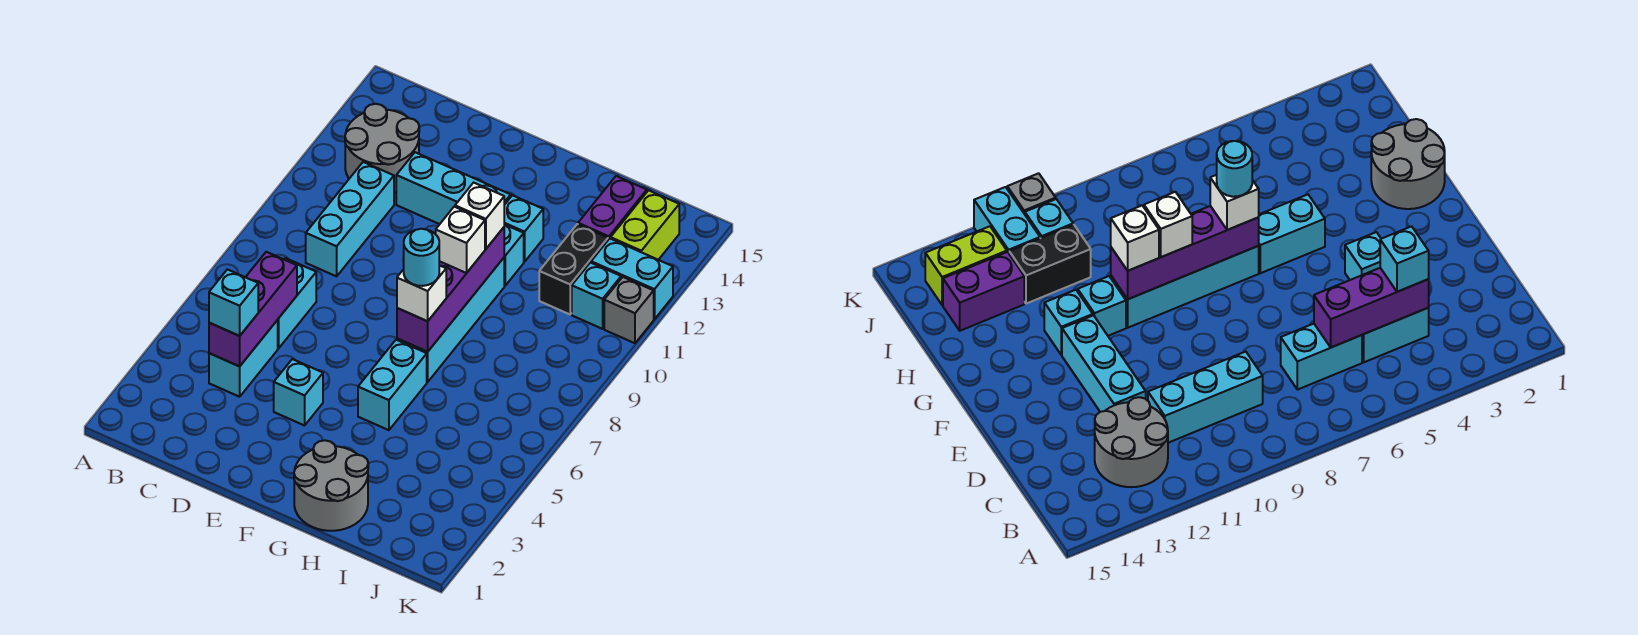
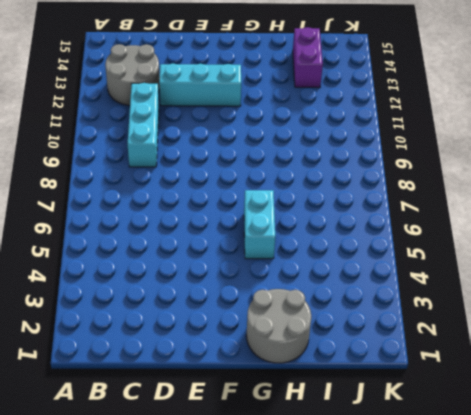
none -> cyan 1x2 brick [209,320,278,397]
none -> cyan 1x2 brick [278,258,316,349]
none -> cyan 1x1 brick [274,359,323,425]

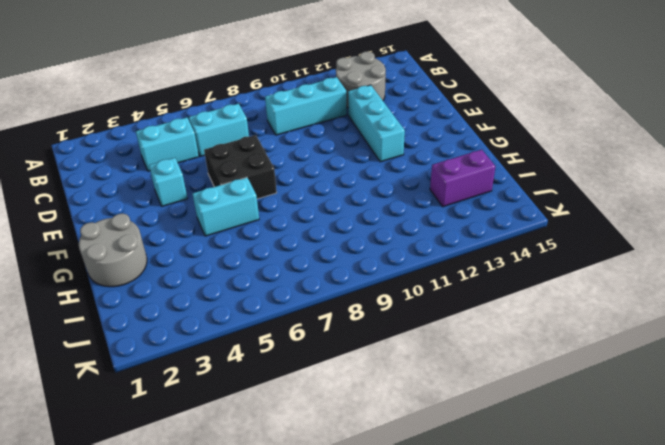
black 2x2 brick [204,135,277,199] -> none
none -> cyan 1x4 brick [397,258,504,382]
none -> cyan 1x1 brick [504,224,524,286]
none -> cyan 1x1 brick [504,195,543,262]

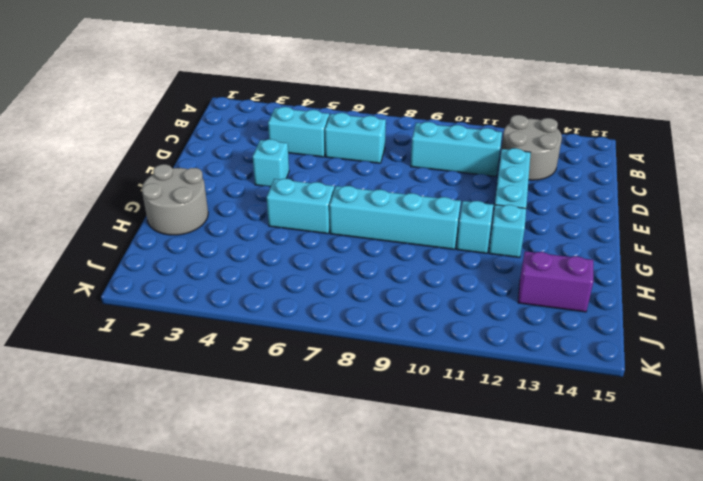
none -> black 1x2 brick [539,224,608,314]
none -> cyan 1x1 brick [572,262,621,329]
none -> cyan 1x2 brick [591,239,673,319]

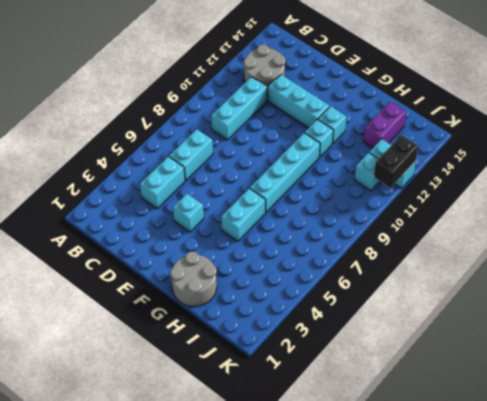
black 1x2 brick [374,135,418,188] -> black 1x2 brick moved to [539,224,608,314]
none -> lime 1x2 brick [611,190,679,260]
none -> grey 1x1 brick [604,277,654,343]
none -> purple 1x3 brick [209,252,297,366]

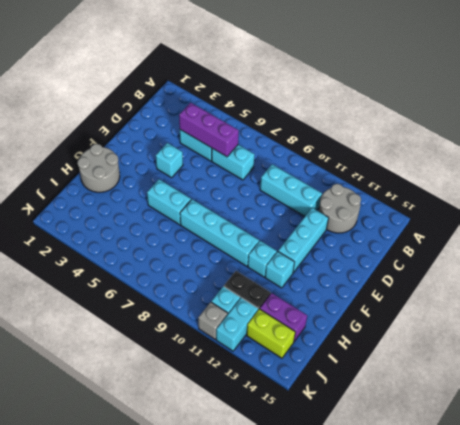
none -> purple 1x4 brick [397,227,504,352]
none -> cyan 1x1 brick [209,269,258,336]
none -> white 1x1 brick [397,265,446,321]

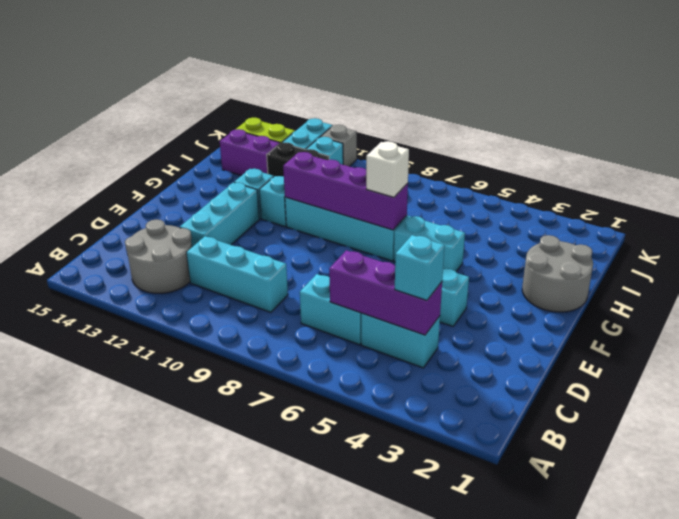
none -> white 1x1 brick [436,207,485,273]
none -> white 1x1 brick [455,183,504,249]
none -> cyan 1x1 round brick [404,229,439,286]

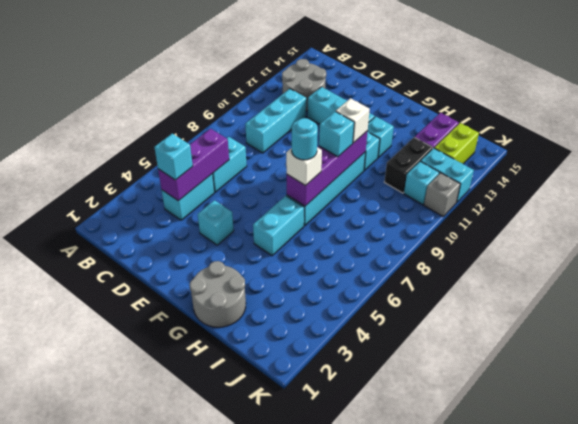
cyan 1x1 brick [319,111,354,157] -> white 1x1 brick [436,207,485,273]

